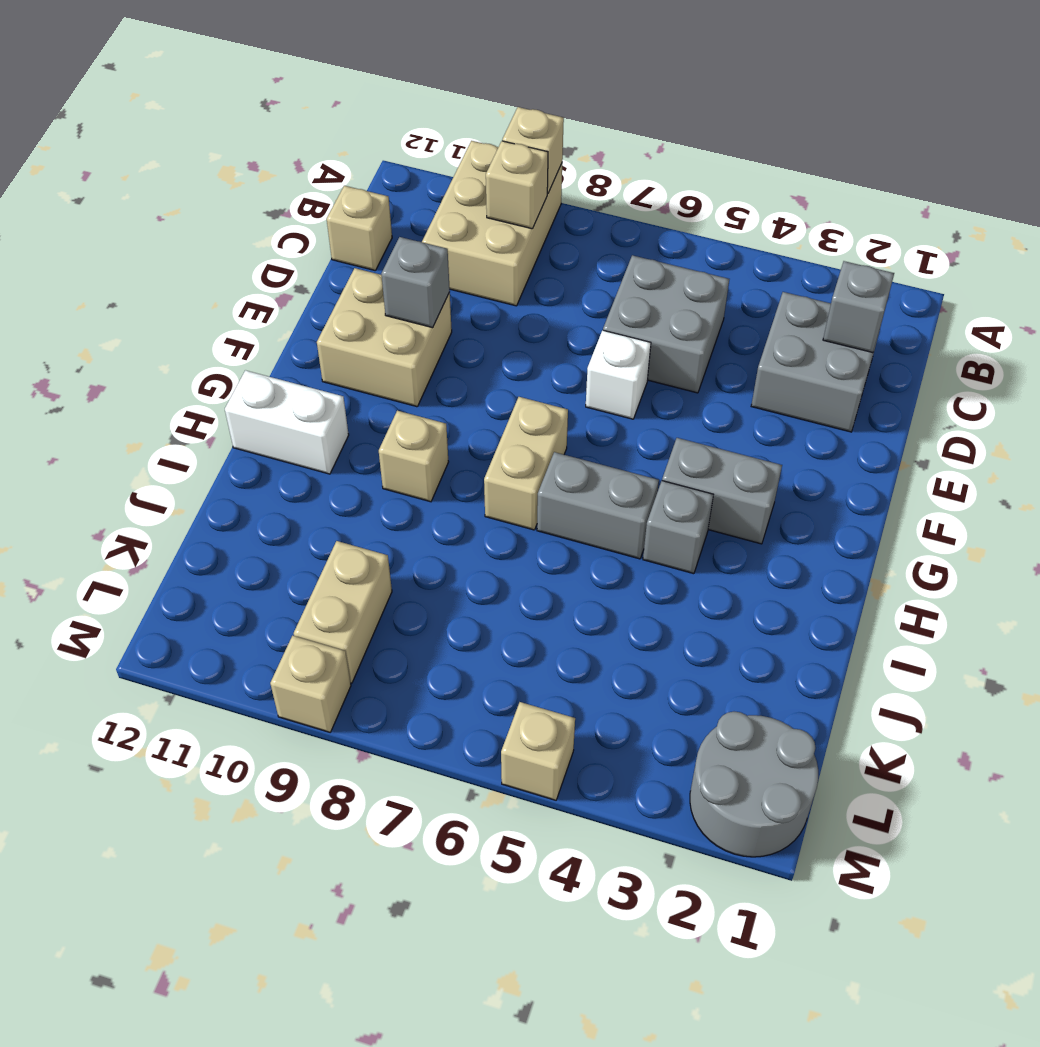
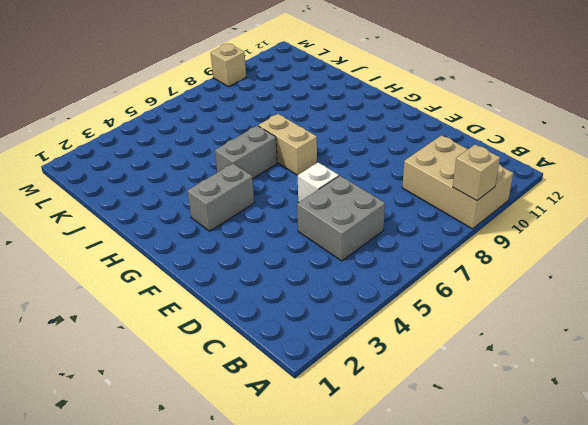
none -> grey 2x2 brick [751,292,881,432]
none -> tan 1x1 brick [327,186,392,271]
none -> tan 2x2 brick [317,268,452,407]

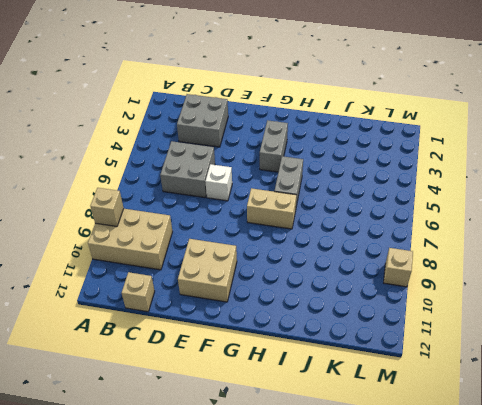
none -> grey 1x1 brick [643,481,714,574]
none -> tan 1x1 brick [379,411,449,502]
none -> white 1x2 brick [225,370,349,474]

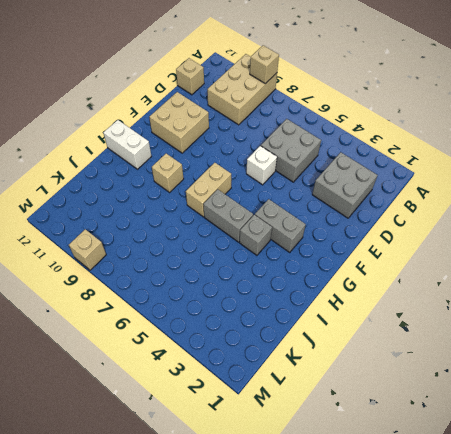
none -> tan 1x2 brick [294,541,392,683]
none -> grey 2x2 round brick [690,712,818,857]
none -> tan 1x1 brick [501,702,575,800]

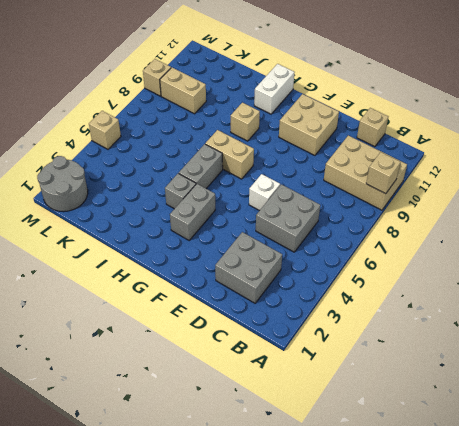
none -> tan 1x1 brick [486,141,548,229]
none -> grey 1x1 brick [823,261,894,353]
none -> grey 1x1 brick [381,237,450,328]

